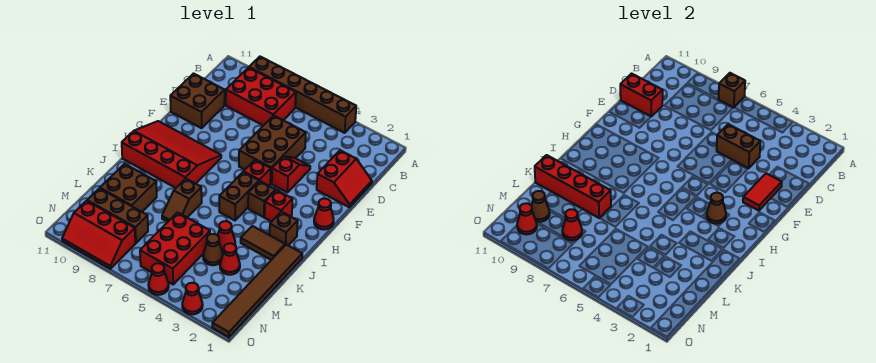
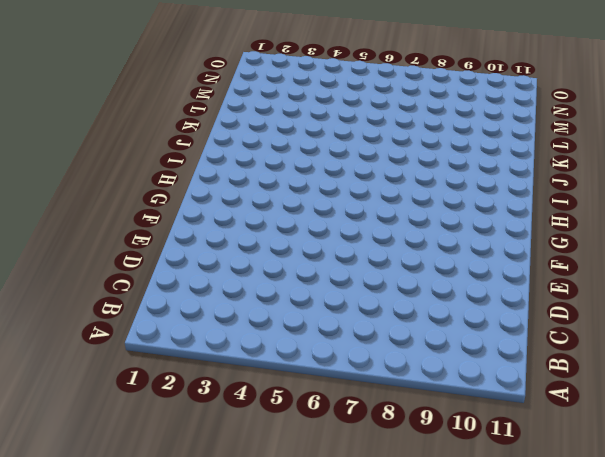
none -> brown 1x6 brick [249,57,356,133]
none -> red 2x3 brick [226,67,296,126]
none -> red 2x2 slope [317,150,372,207]
none -> brown 2x3 brick [239,116,306,184]

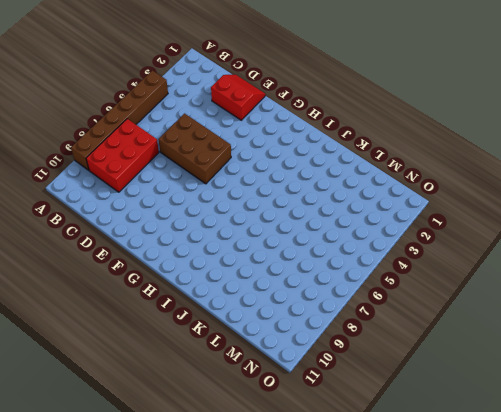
none -> brown 2x2 brick [170,74,225,128]
none -> red 1x2 slope [272,156,310,193]
none -> red 1x1 cone [314,198,334,230]
none -> red 1x1 brick [244,160,271,186]

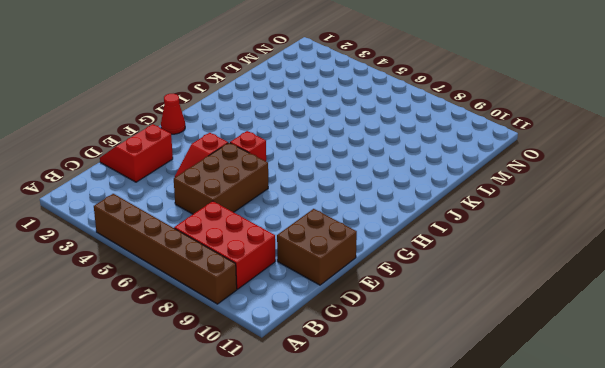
none -> red 3x4 slope [122,121,221,188]
none -> red 1x1 brick [265,190,292,222]
none -> brown 1x1 brick [248,181,276,217]
none -> brown 1x2 brick [219,172,259,220]

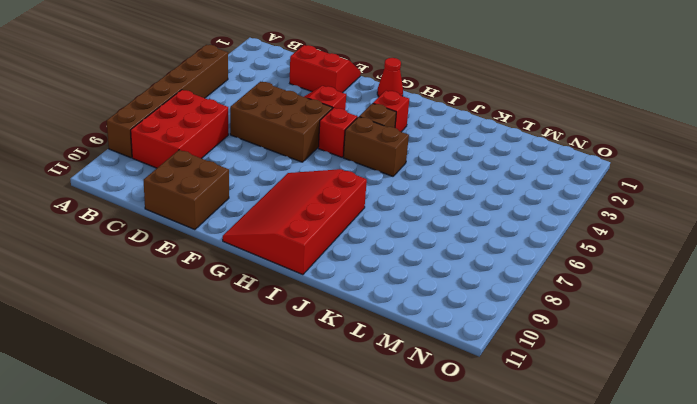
none -> brown 1x1 brick [270,212,298,246]
none -> brown 1x6 tile [212,245,302,337]
none -> brown 1x2 tile [241,226,285,260]
none -> brown 1x2 slope [162,179,202,222]

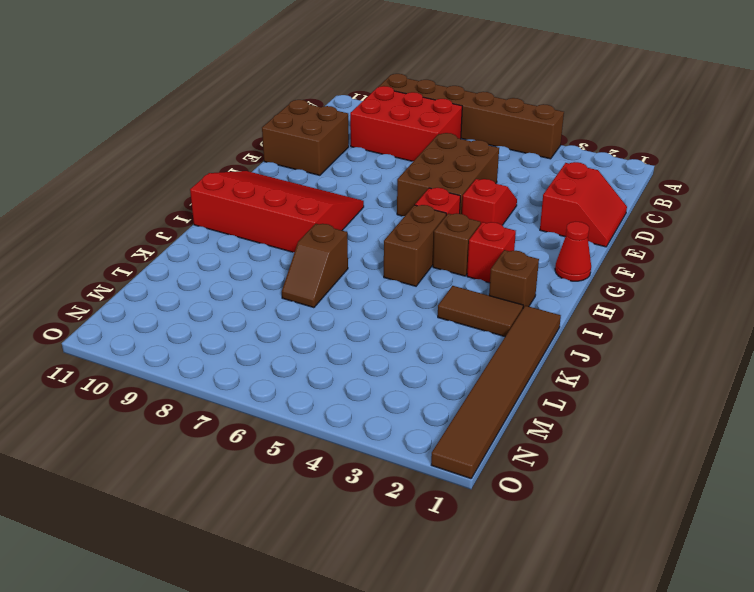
none -> red 1x1 cone [218,221,235,252]
none -> brown 2x2 brick [100,164,157,212]
none -> red 1x1 cone [220,243,240,275]
none -> brown 1x1 cone [203,234,223,265]

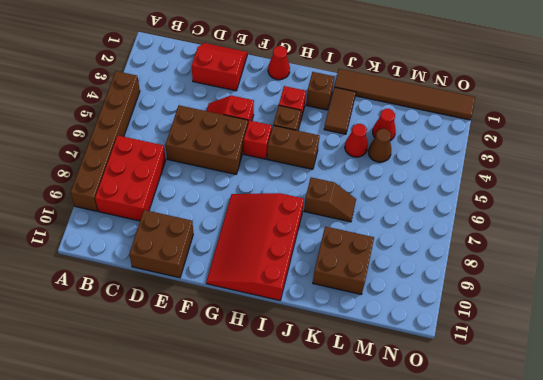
none -> red 2x3 brick [140,213,210,284]
none -> brown 1x3 brick [87,188,148,243]
none -> red 2x3 slope [62,201,135,269]
none -> red 1x1 cone [182,283,203,314]

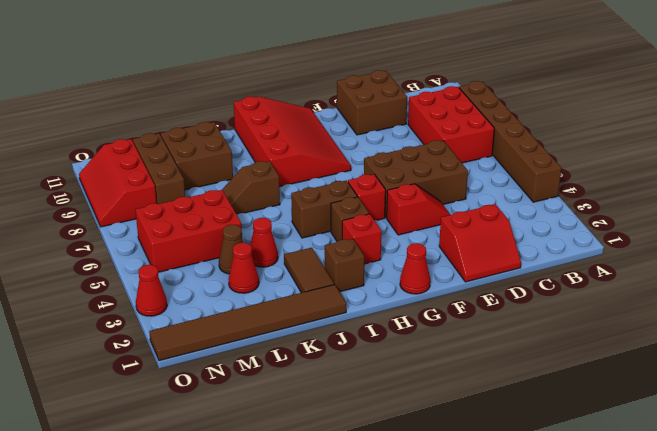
none -> red 1x1 cone [148,263,169,295]
none -> brown 1x1 brick [719,73,745,108]
none -> brown 1x2 brick [717,124,760,168]
none -> red 1x2 brick [620,74,663,116]

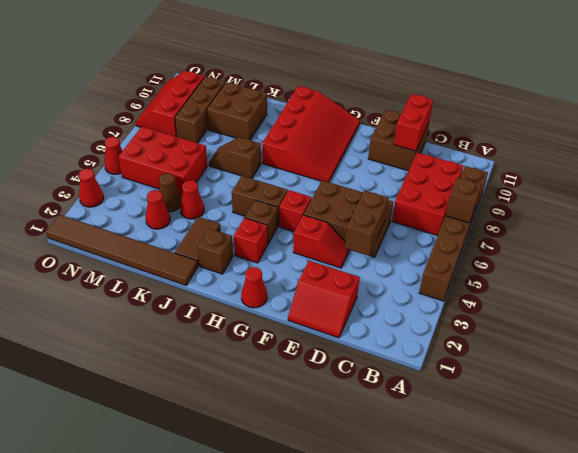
none -> red 1x2 tile [743,173,782,211]
none -> brown 1x1 cone [707,193,726,224]
none -> red 1x4 brick [535,155,611,218]
none -> red 1x1 cone [562,209,582,240]

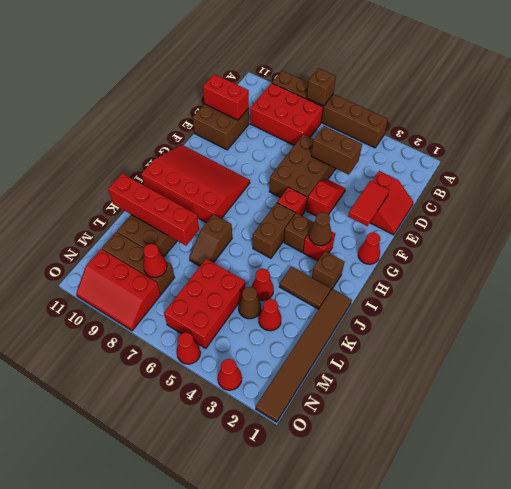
none -> brown 1x1 cone [532,191,550,222]
none -> red 1x1 cone [517,203,537,234]

